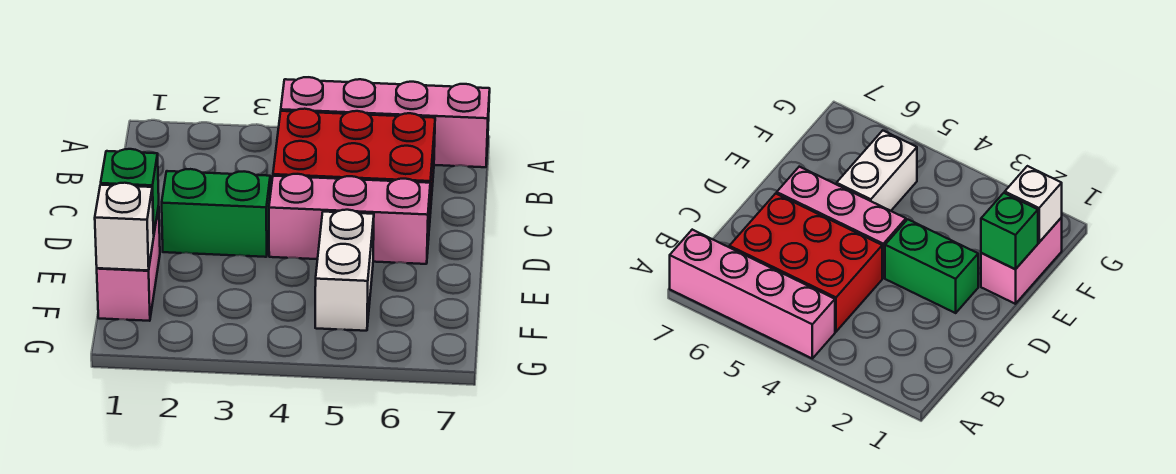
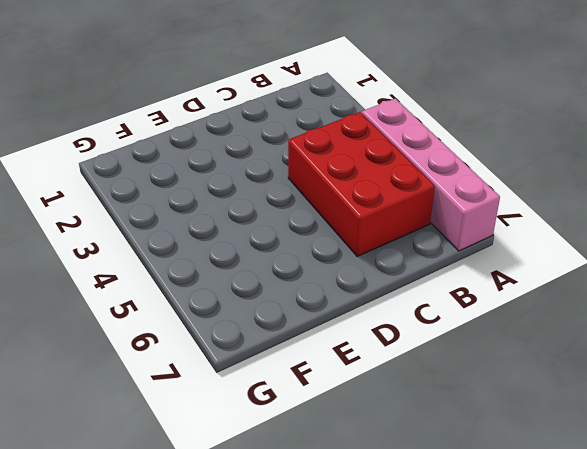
none -> green 1x2 brick [162,169,270,257]
none -> pink 1x3 brick [269,174,430,264]

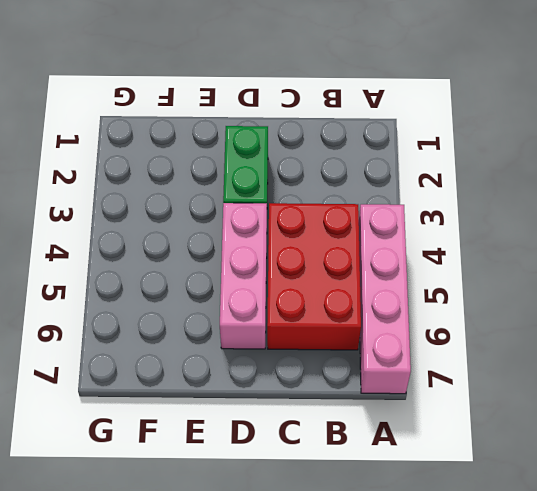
none -> pink 1x2 brick [97,206,160,321]
none -> white 1x2 brick [315,210,374,331]

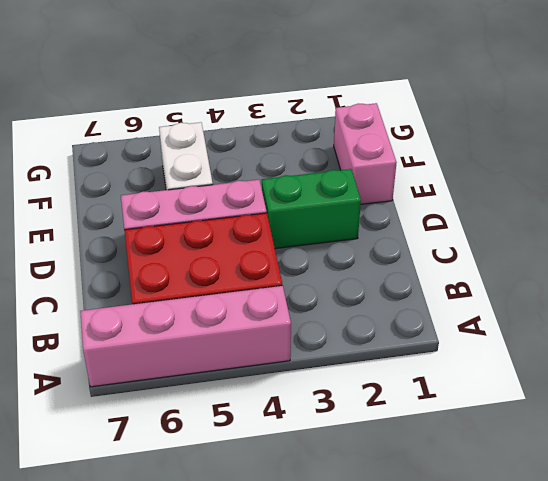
none -> green 1x1 brick [101,149,159,233]
none -> white 1x1 brick [95,183,154,271]

